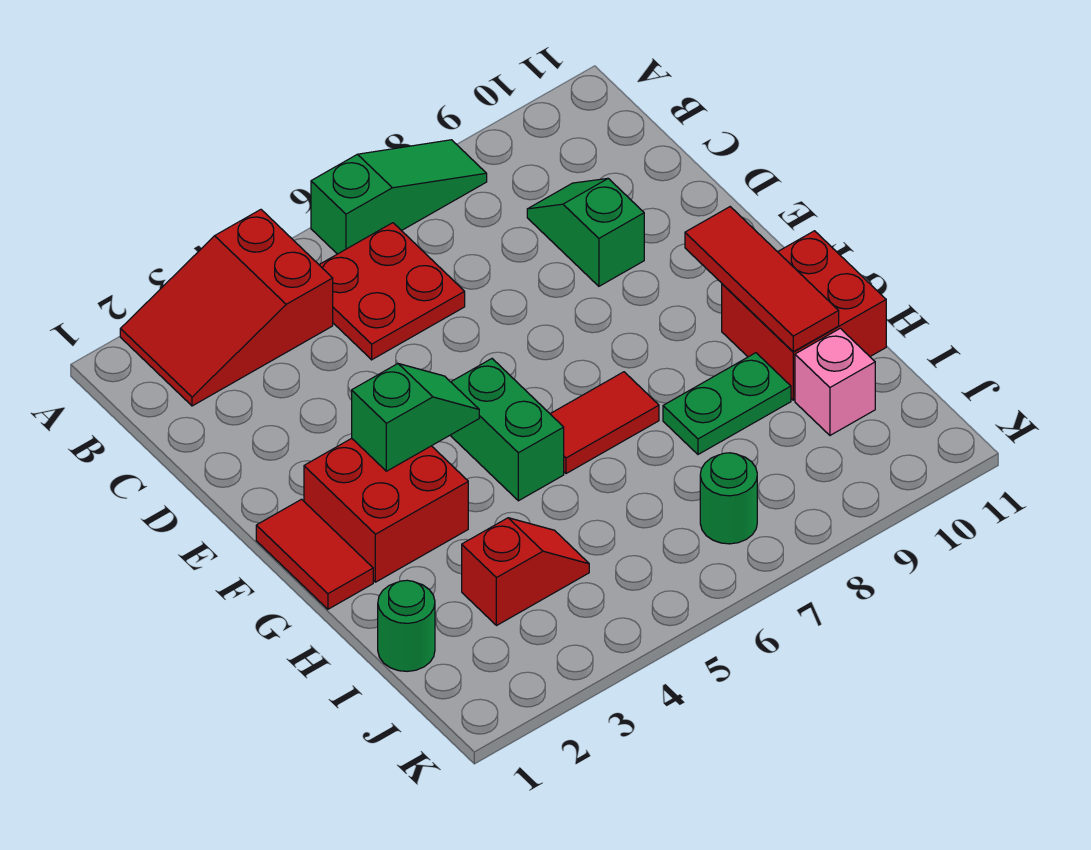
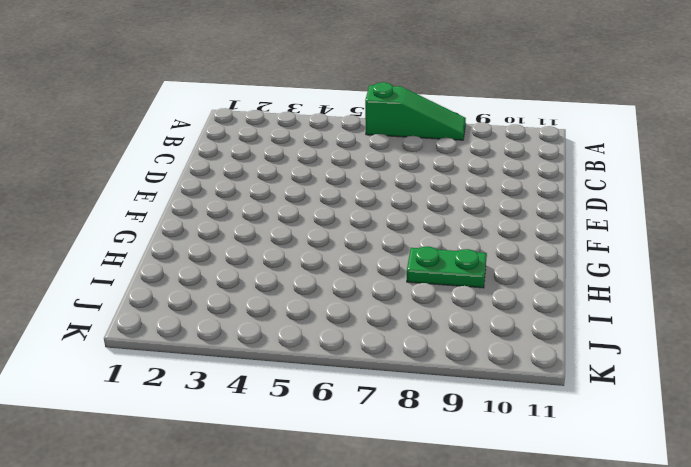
none -> red 2x3 slope [120,210,333,406]
none -> red 2x2 plate [319,223,465,360]
none -> green 1x2 slope [527,178,644,286]

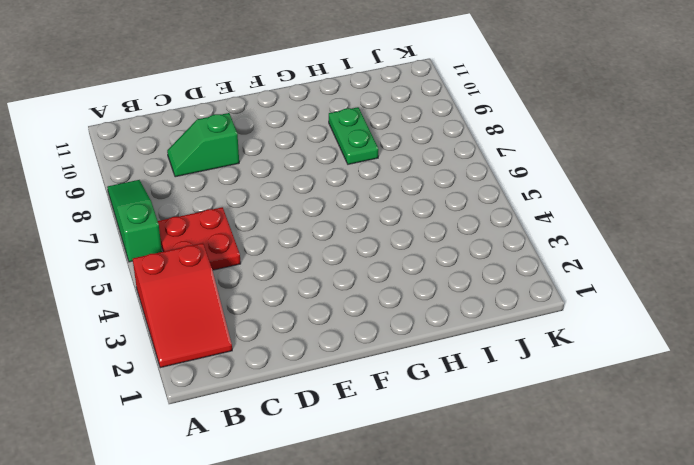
none -> red 1x2 tile [256,499,373,609]
none -> red 2x2 brick [304,438,468,582]
none -> green 1x2 brick [450,359,564,501]

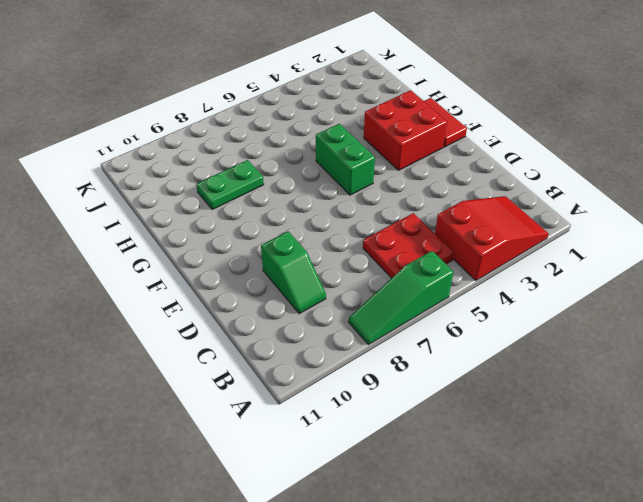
none -> red 1x2 tile [551,372,659,474]
none -> red 2x2 brick [722,231,886,400]
none -> green 1x1 round brick [378,580,435,671]

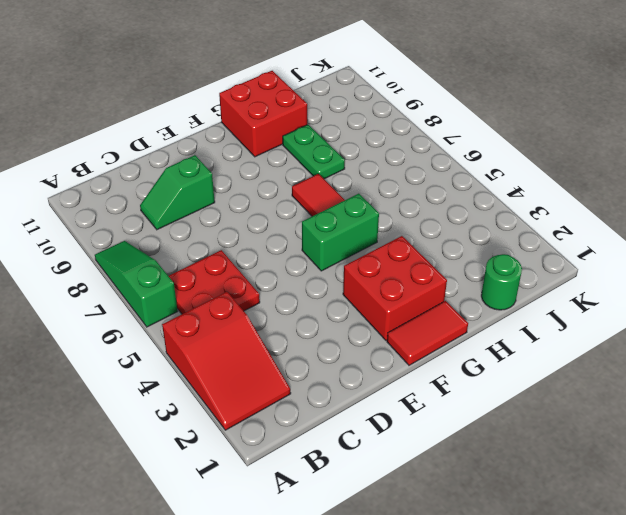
none -> red 1x2 slope [462,518,589,626]
none -> pink 1x1 brick [795,328,875,435]
none -> green 1x1 round brick [700,453,757,544]

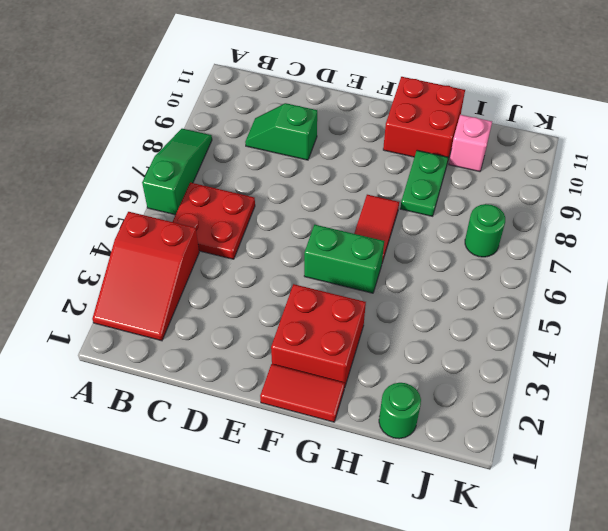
none -> red 1x2 slope [462,518,589,626]
none -> green 1x2 slope [352,364,479,471]
none -> red 1x3 tile [685,207,839,352]

